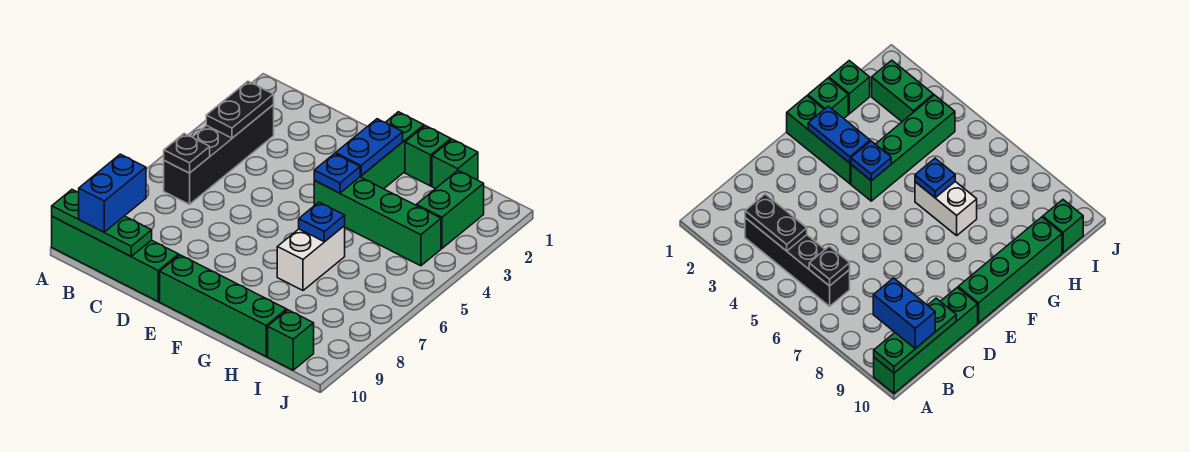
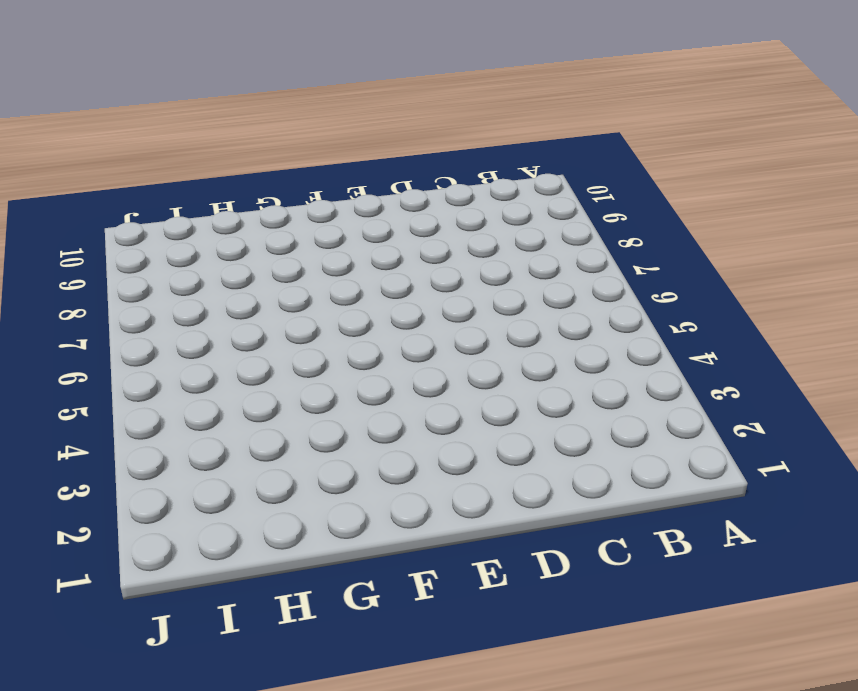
none -> green 1x4 brick [52,217,179,301]
none -> black 1x4 brick [164,105,274,204]
none -> green 1x4 brick [160,255,287,356]

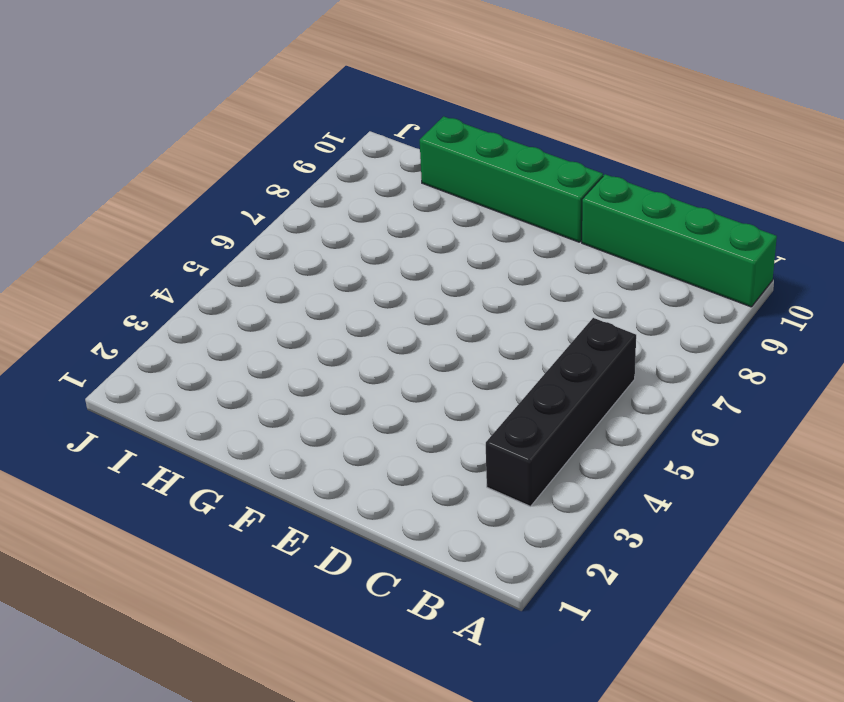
none -> green 1x3 brick [360,112,424,189]
none -> green 1x4 brick [314,177,441,266]
none -> green 1x1 brick [405,126,451,186]

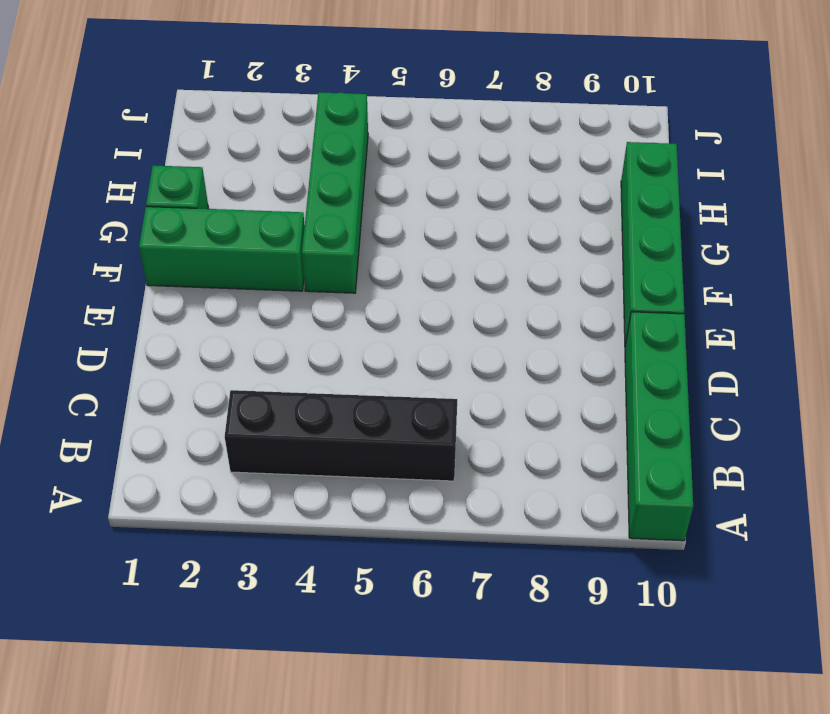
none -> white 1x2 brick [277,226,345,290]
none -> green 1x1 brick [432,139,478,189]
none -> green 1x2 brick [416,171,484,248]

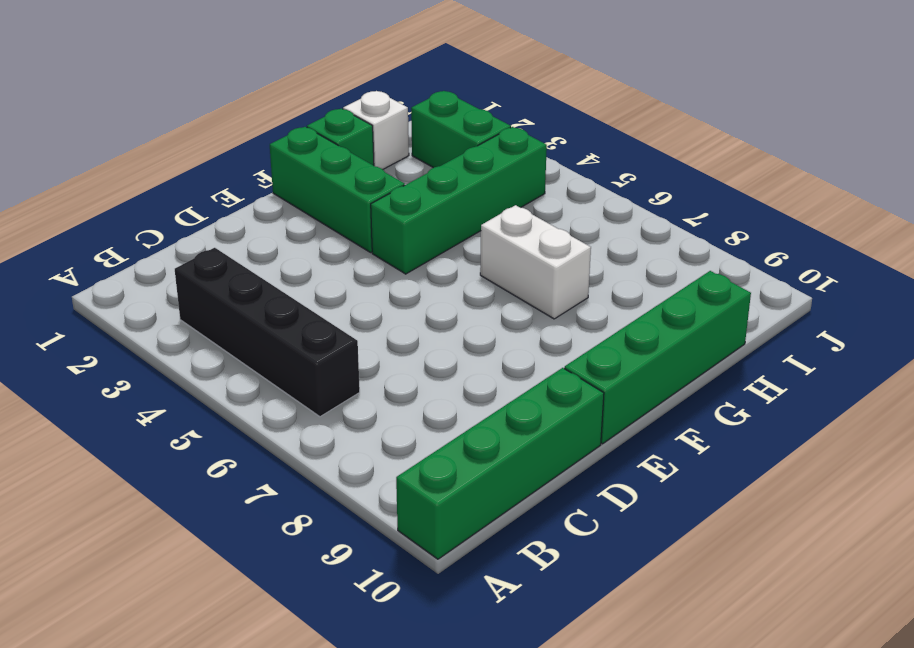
white 1x1 brick [343,91,409,169] -> green 1x1 brick [432,139,478,189]
none -> green 1x1 brick [268,310,314,370]
none -> green 1x3 plate [52,190,152,256]
none -> black 1x2 plate [206,81,274,138]

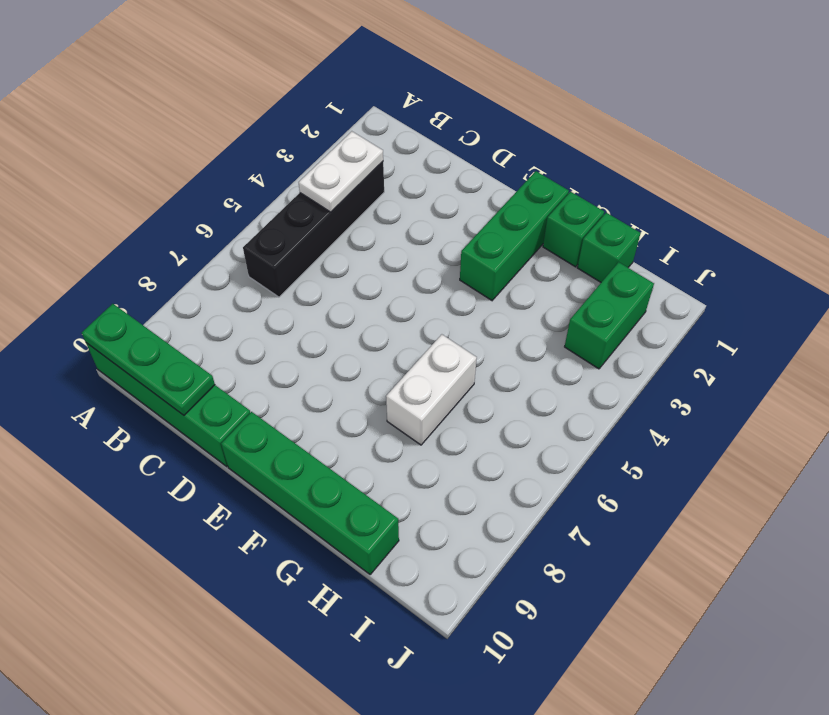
white 1x2 plate [299,131,383,212] -> black 1x2 plate [206,81,274,138]
none -> green 1x4 brick [314,177,441,266]
none -> green 1x1 brick [268,310,314,370]
none -> black 1x1 plate [164,134,210,173]

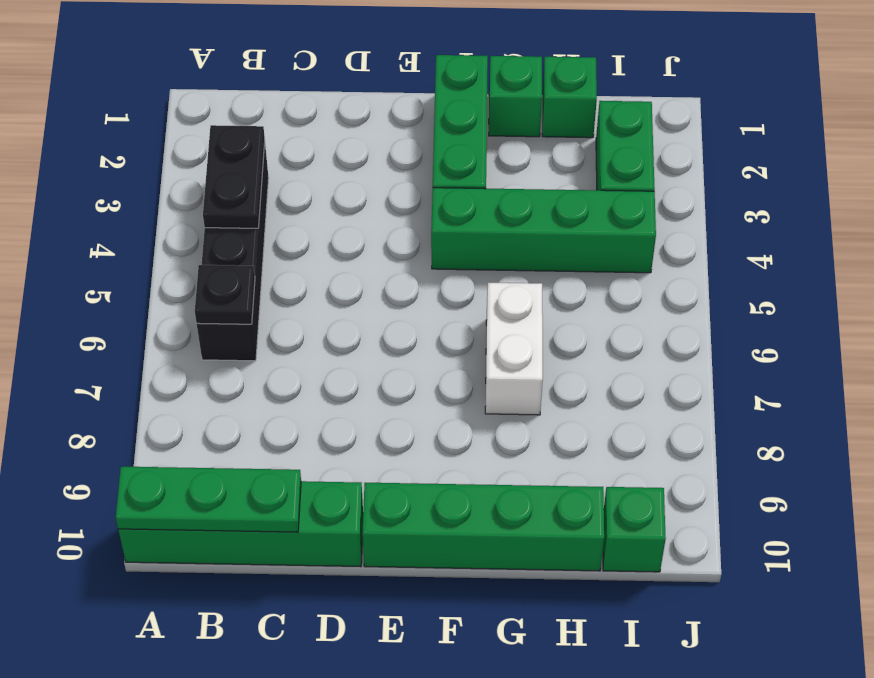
none -> blue 1x2 plate [336,119,403,176]
none -> blue 1x1 plate [314,154,360,193]
none -> blue 1x1 plate [299,202,345,242]

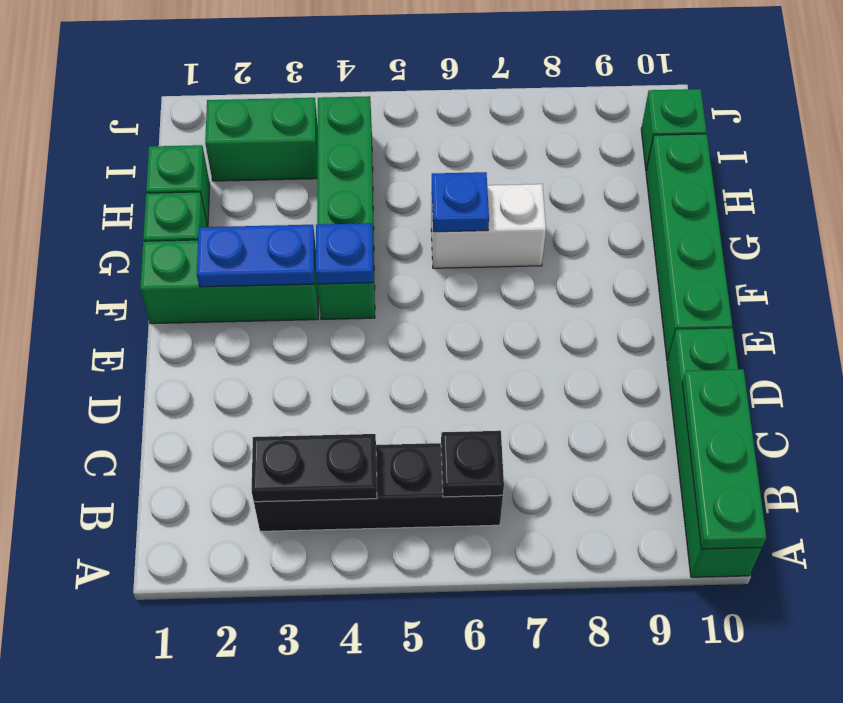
none -> blue 1x2 brick [79,154,146,232]

